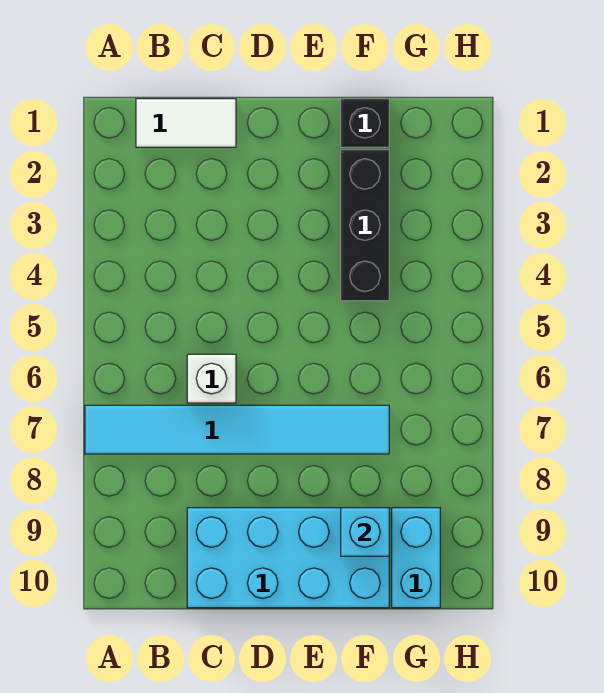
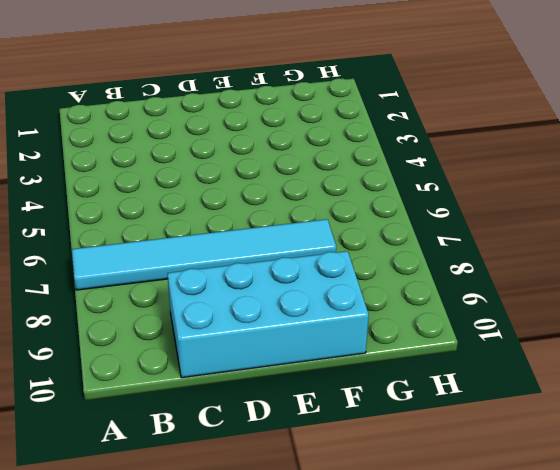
none -> white 1x2 tile [136,99,236,147]
none -> white 1x1 brick [187,354,236,403]

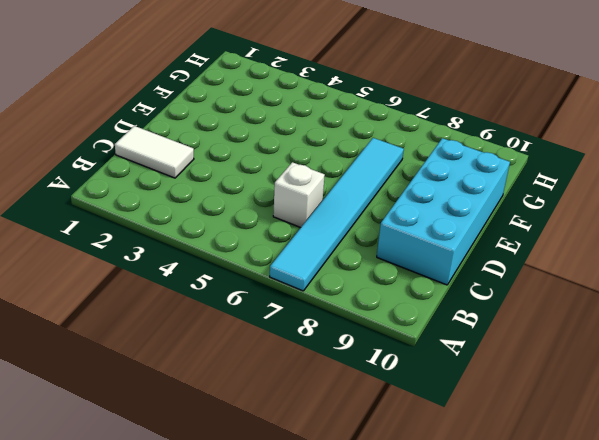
white 1x2 tile [115,126,194,178] -> white 1x2 tile turned to [136,99,236,147]
none -> black 1x1 brick [341,99,389,147]
none -> black 1x3 brick [341,150,389,301]

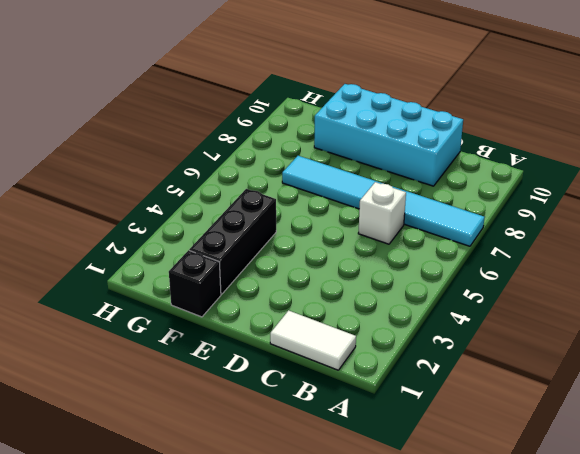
none -> cyan 1x2 brick [392,508,440,608]
none -> cyan 1x1 brick [341,508,389,556]

